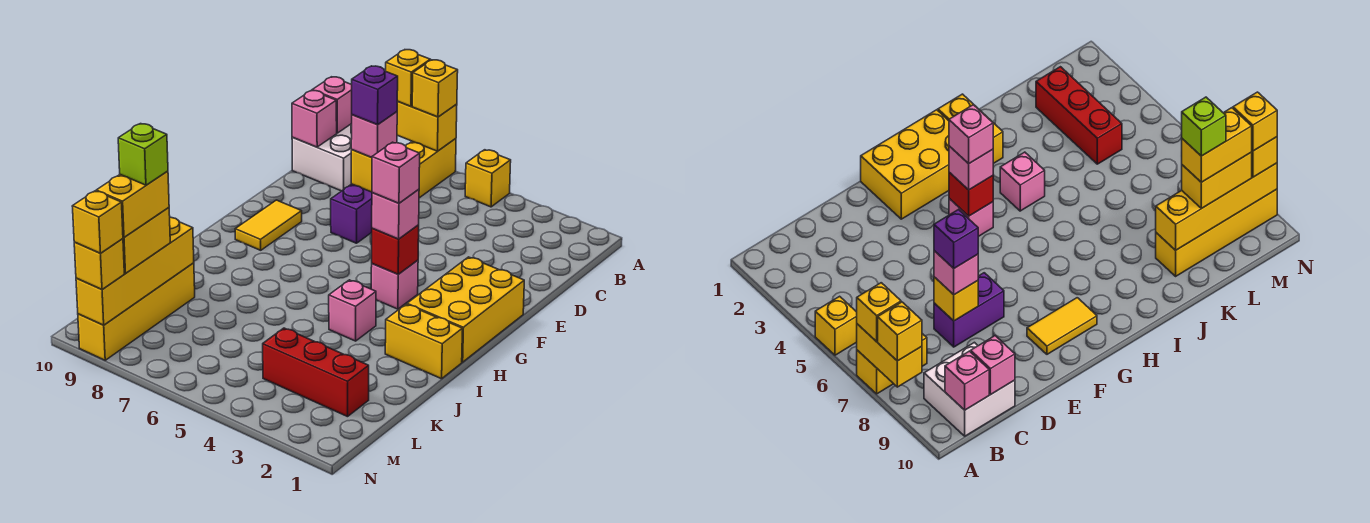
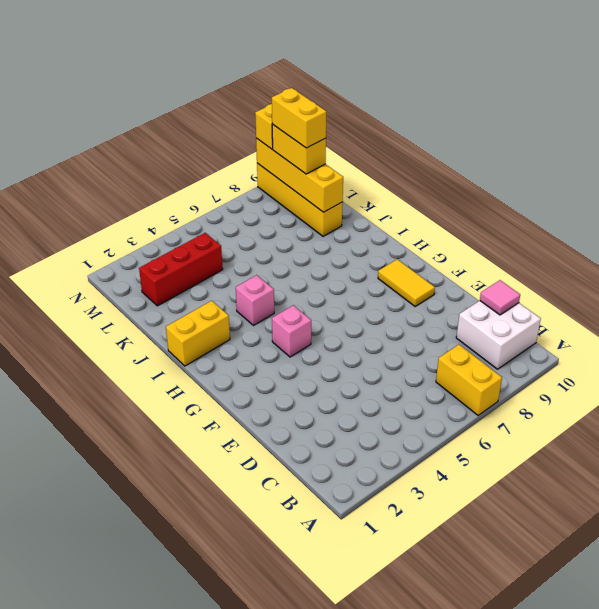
pink 1x1 tile [480,280,520,315] -> pink 1x1 brick [292,90,337,147]
none -> yellow 1x1 brick [465,150,511,207]
none -> purple 1x2 brick [331,184,372,243]
none -> yellow 2x3 brick [407,257,524,362]

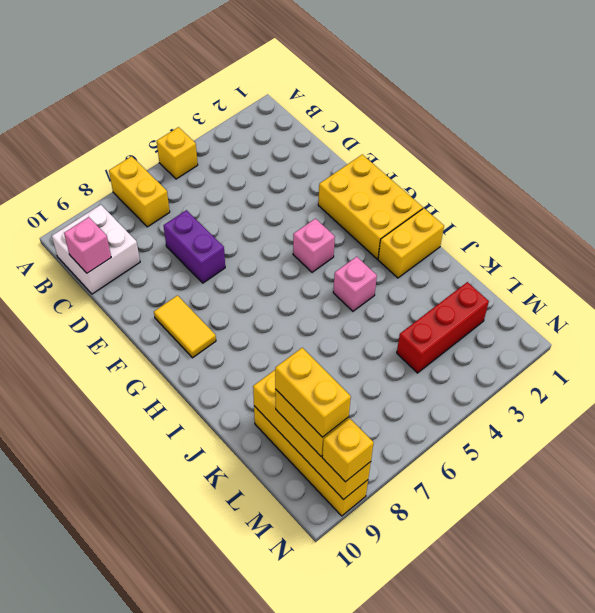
none -> yellow 1x2 brick [397,102,457,151]
none -> pink 1x1 brick [312,77,352,133]
none -> yellow 1x1 brick [351,150,372,192]

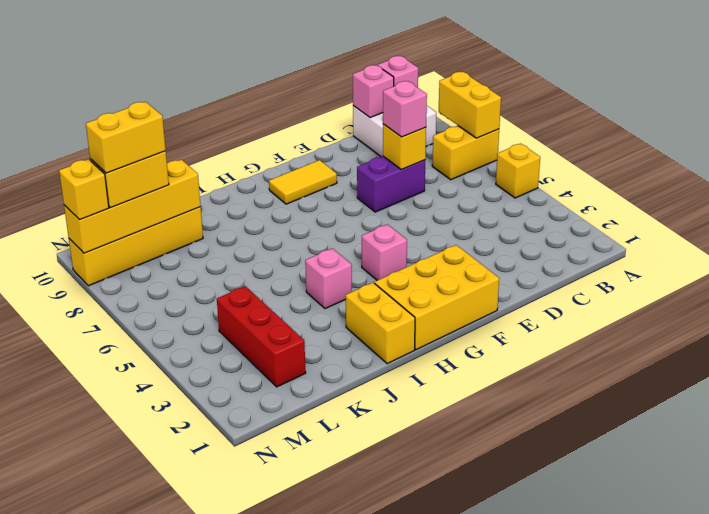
none -> red 1x1 brick [372,225,419,274]
none -> yellow 1x1 brick [412,60,458,117]
none -> yellow 1x1 brick [386,50,430,106]

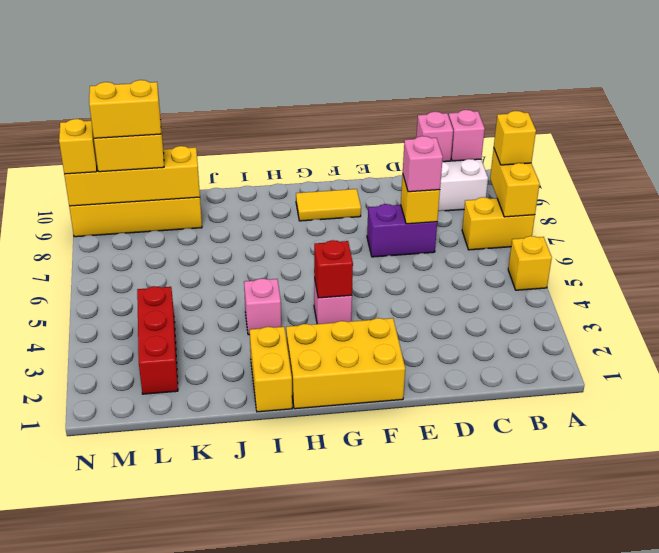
none -> yellow 1x1 brick [412,60,458,117]
none -> pink 1x1 brick [372,189,419,239]
none -> purple 1x1 brick [352,66,398,125]

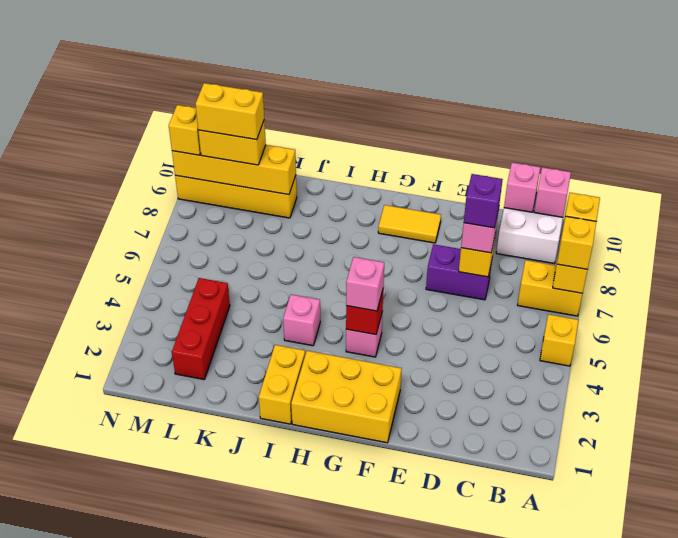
none -> pink 1x1 brick [372,142,420,203]
none -> yellow 1x1 brick [72,191,123,253]
none -> lime 1x1 brick [118,124,168,185]

